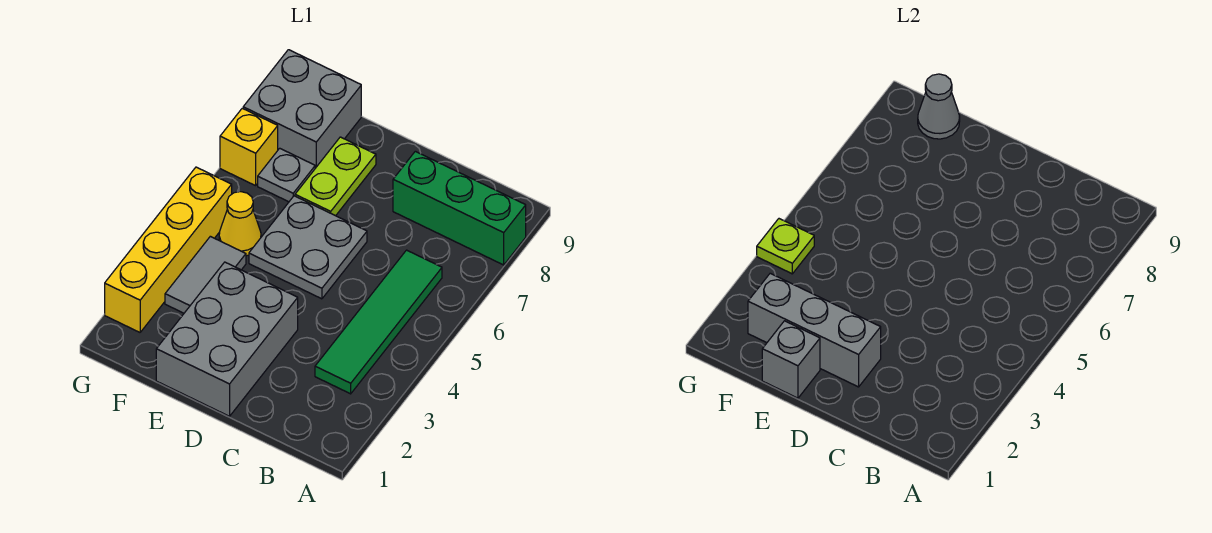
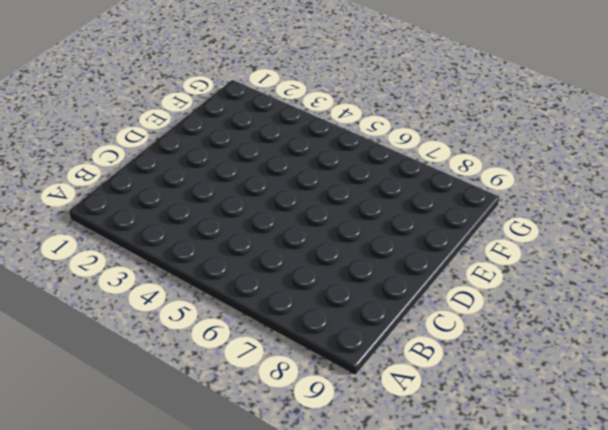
none -> green 1x3 brick [393,151,526,265]
none -> green 1x4 tile [315,250,442,394]
none -> grey 2x3 brick [156,262,298,416]

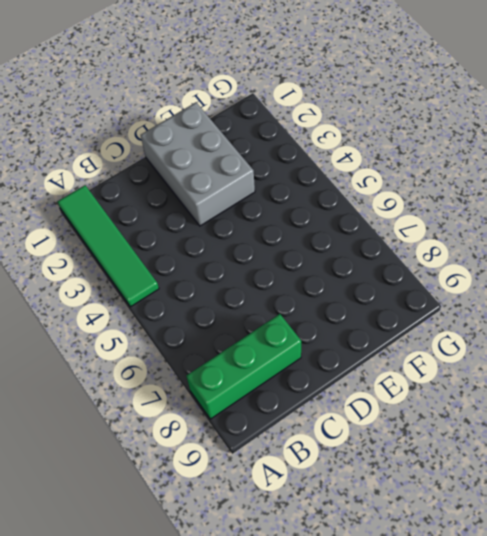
green 1x4 tile [57,185,159,307] -> green 1x4 tile moved to [315,250,442,394]
none -> grey 2x2 plate [249,196,367,299]
none -> lime 1x2 plate [295,137,376,216]
none -> grey 1x2 tile [165,236,246,313]

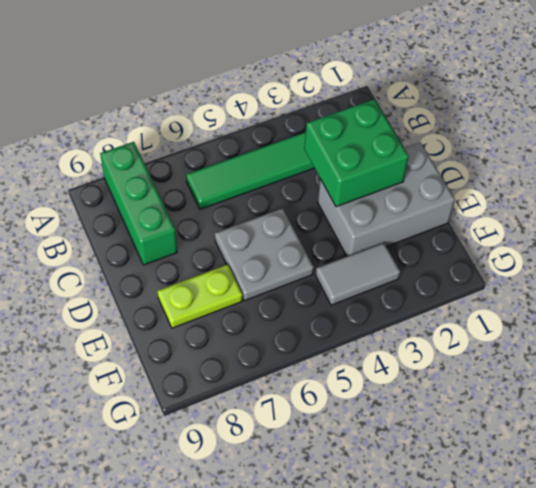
green 2x2 brick [304,99,409,207] -> grey 1x3 brick [748,273,881,387]
none -> yellow 1x1 cone [219,192,261,256]
none -> grey 1x1 plate [258,148,315,202]
none -> grey 2x2 brick [243,50,361,168]

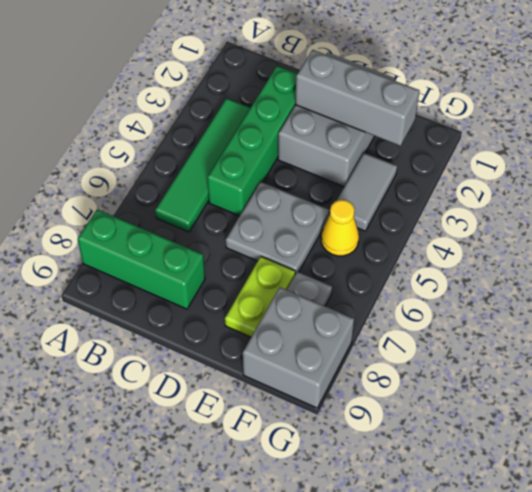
green 1x4 brick [207,66,297,216] -> none
none -> yellow 1x4 brick [105,167,232,332]
none -> yellow 1x1 brick [220,108,278,186]
none -> grey 1x1 brick [762,321,820,398]

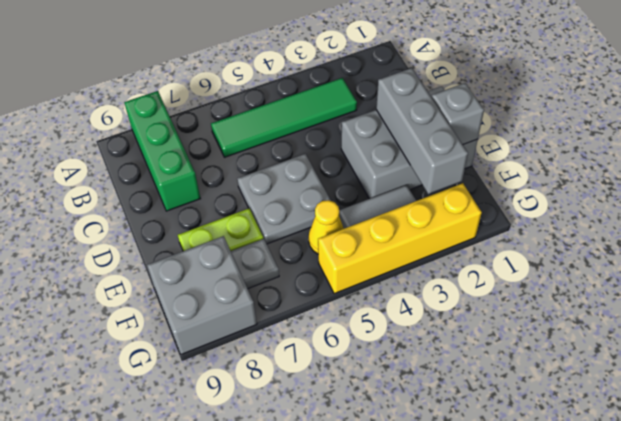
none -> yellow 1x1 brick [220,108,278,186]
none -> grey 1x1 cone [918,74,960,139]
none -> lime 1x1 plate [757,219,814,274]

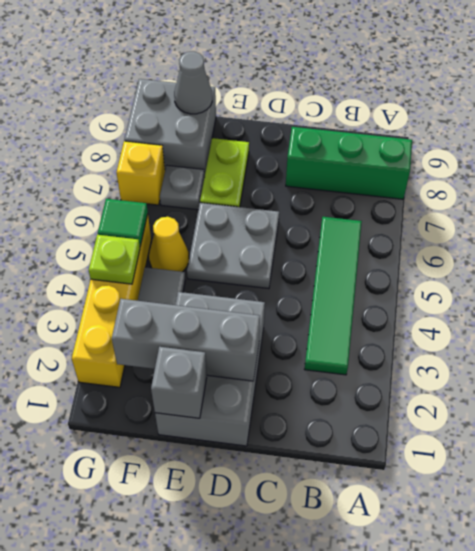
green 1x1 tile [98,199,148,246] -> none

